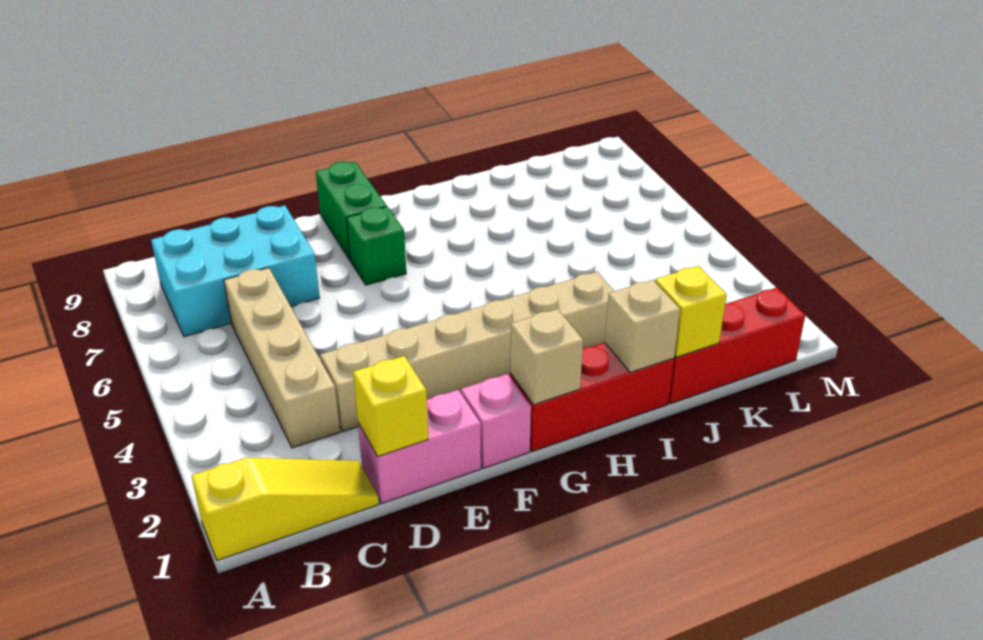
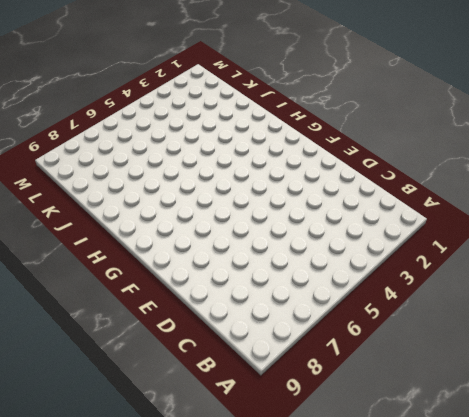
none -> yellow 1x3 slope [191,457,379,560]
none -> cyan 2x3 brick [151,205,320,337]
none -> tan 1x4 brick [224,268,340,448]

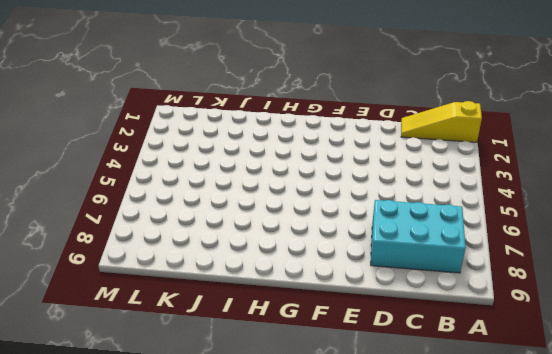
none -> tan 1x4 brick [224,268,340,448]
none -> pink 1x2 brick [358,390,481,504]
none -> tan 1x6 brick [320,272,614,432]

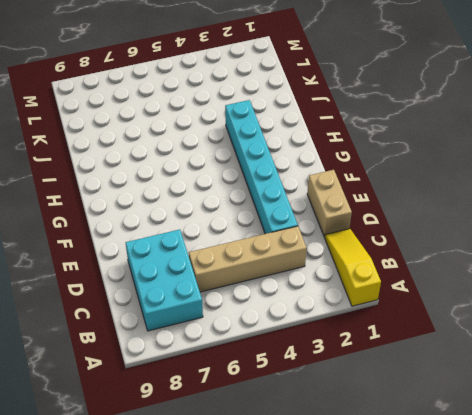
tan 1x2 brick [307,170,352,237] -> pink 1x2 brick [358,390,481,504]
cyan 1x6 brick [225,100,298,234] -> tan 1x6 brick [320,272,614,432]
none -> pink 1x1 brick [461,374,531,468]
none -> green 1x1 brick [346,207,406,285]
none -> green 1x2 brick [316,162,387,260]

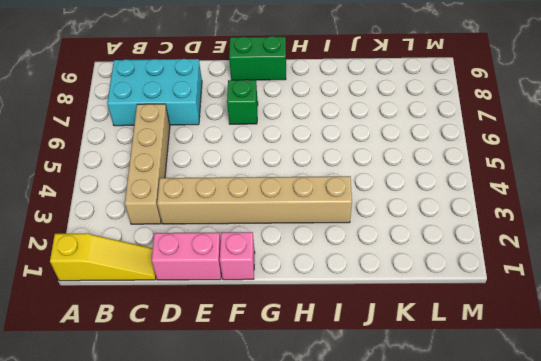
green 1x2 brick [229,36,286,80] -> green 1x2 brick turned to [316,162,387,260]
none -> red 1x3 brick [510,343,674,452]
none -> red 1x3 brick [669,288,805,403]
none -> yellow 1x1 brick [353,356,428,457]

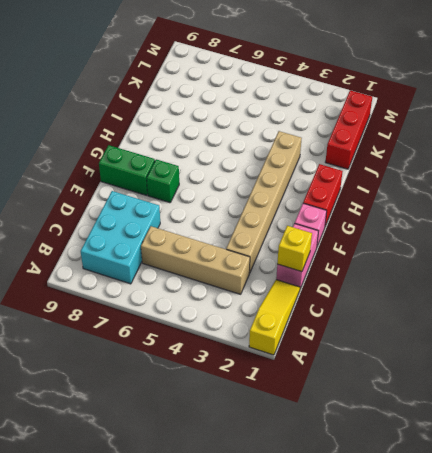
red 1x2 brick [303,164,343,226] -> red 1x3 brick [510,343,674,452]
none -> tan 1x1 brick [510,309,583,405]
none -> tan 1x1 brick [605,280,680,373]
none -> yellow 1x1 brick [655,266,727,357]

